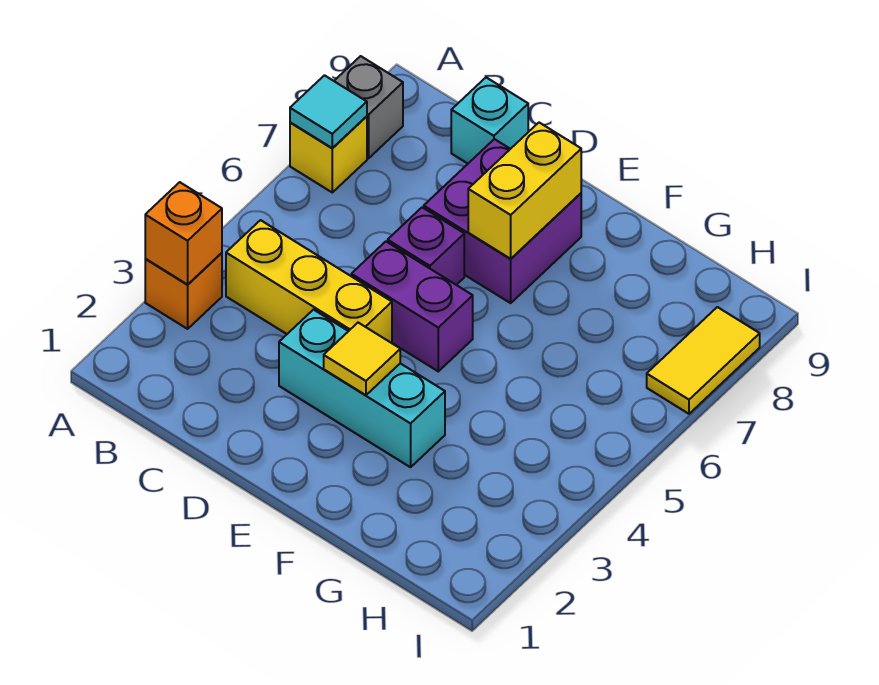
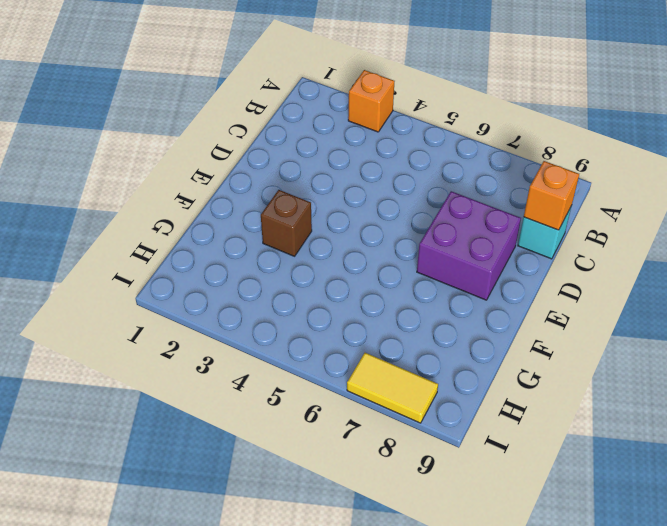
orange 1x1 brick [524,161,579,230] -> orange 1x1 brick moved to [145,182,222,284]
brown 1x1 brick [261,190,312,256] -> cyan 1x3 brick [279,310,445,467]
none -> yellow 1x1 brick [290,116,367,192]
none -> grey 1x1 brick [334,56,403,158]
none -> yellow 1x3 brick [226,220,392,343]

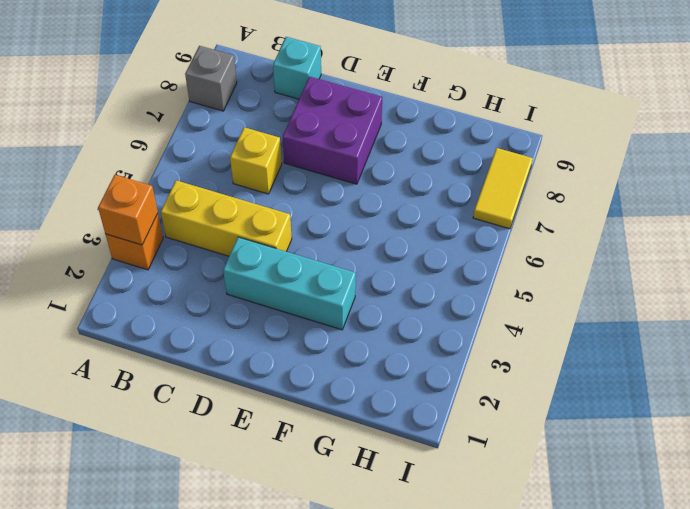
yellow 1x1 brick [230,127,282,194] -> yellow 1x1 brick moved to [290,116,367,192]
none -> purple 1x2 brick [351,242,473,371]
none -> purple 1x1 brick [388,207,464,285]
none -> cyan 1x1 tile [290,75,367,148]

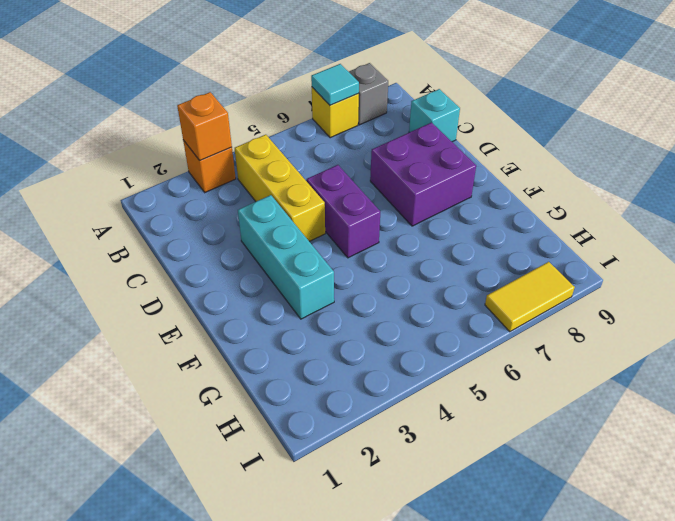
none -> purple 1x1 brick [388,207,464,285]
none -> yellow 1x1 tile [324,323,400,395]
none -> yellow 1x2 brick [468,123,581,259]

